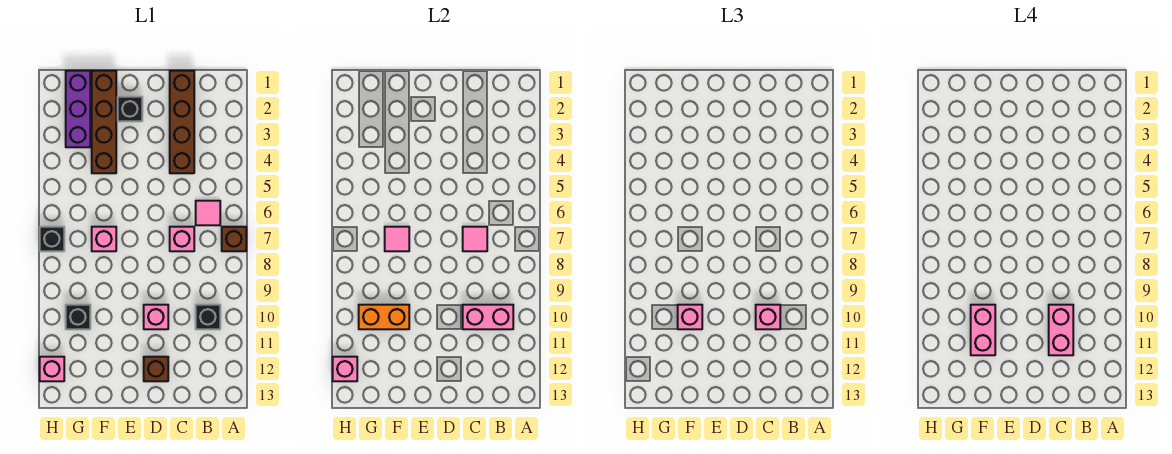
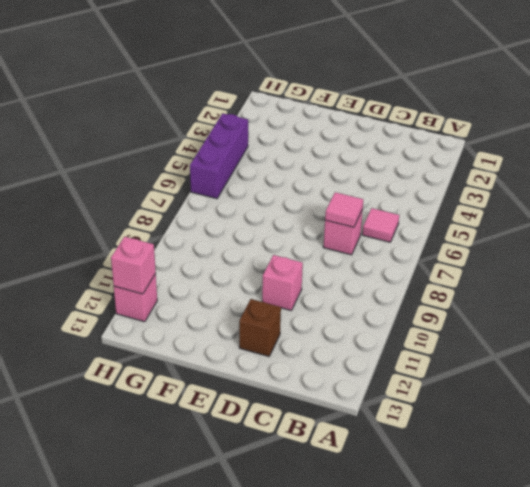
purple 1x3 brick [190,113,248,199] -> purple 1x3 brick moved to [66,71,90,147]
none -> brown 1x1 brick [222,227,246,251]
none -> black 1x1 brick [196,305,220,329]
none -> brown 1x4 brick [170,71,194,173]

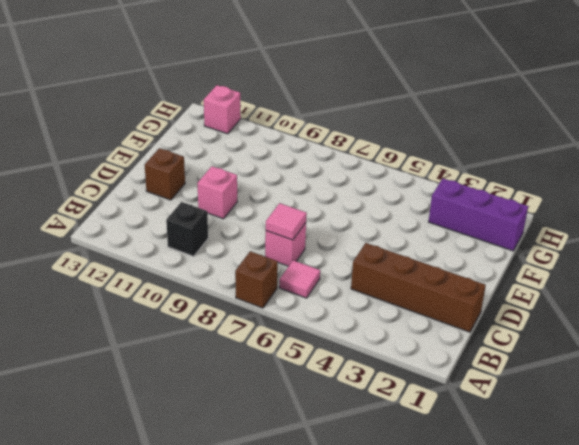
none -> black 1x1 brick [118,97,142,121]
none -> brown 1x4 brick [92,71,116,173]
none -> pink 1x1 brick [92,227,116,251]

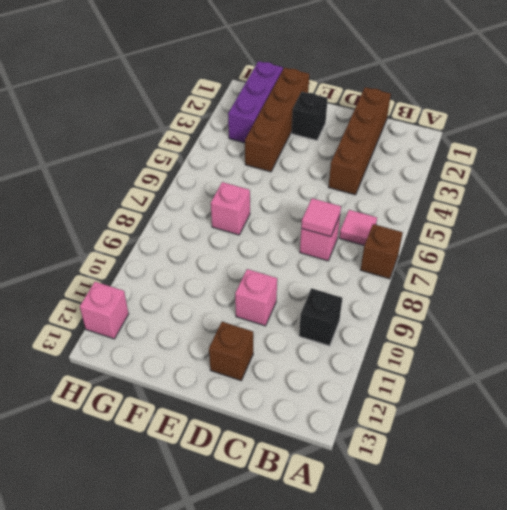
none -> black 1x1 brick [66,305,90,329]
none -> black 1x1 brick [40,227,64,251]
none -> pink 1x2 brick [463,305,513,329]

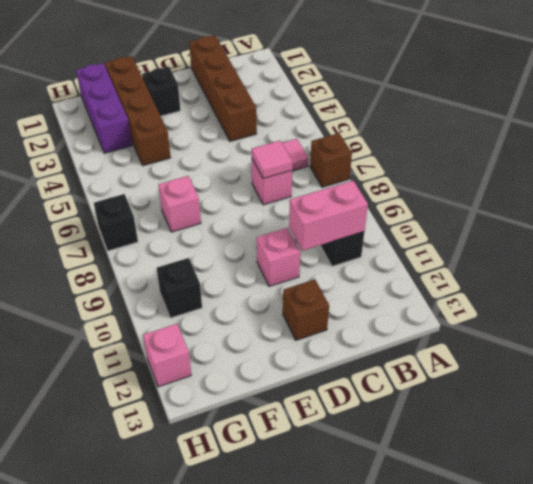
none -> pink 1x1 tile [385,227,409,251]
none -> orange 1x2 brick [359,305,409,329]
none -> pink 1x1 brick [333,357,357,381]

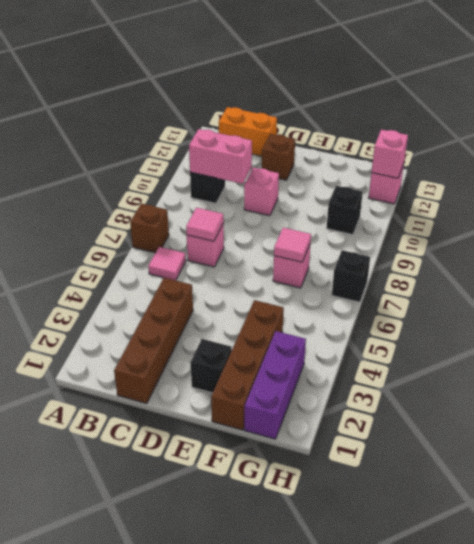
orange 1x2 brick [219,107,277,156] -> orange 1x2 brick moved to [359,305,409,329]
none -> pink 1x1 brick [756,305,780,329]
none -> pink 1x1 brick [678,305,702,329]
none -> pink 1x2 brick [1049,305,1073,355]

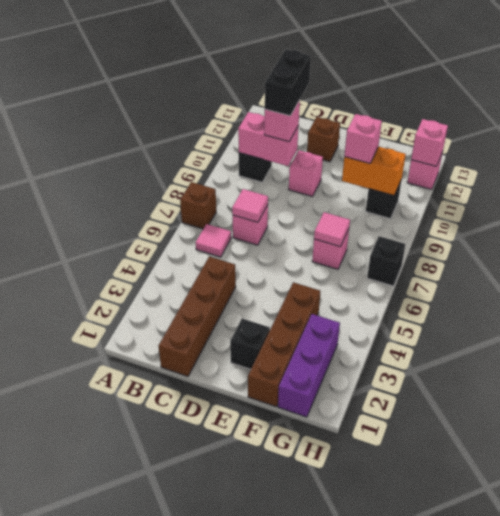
black 1x2 brick [265,49,311,116] -> pink 1x2 brick [1049,305,1073,355]
none -> pink 1x2 brick [971,305,995,355]

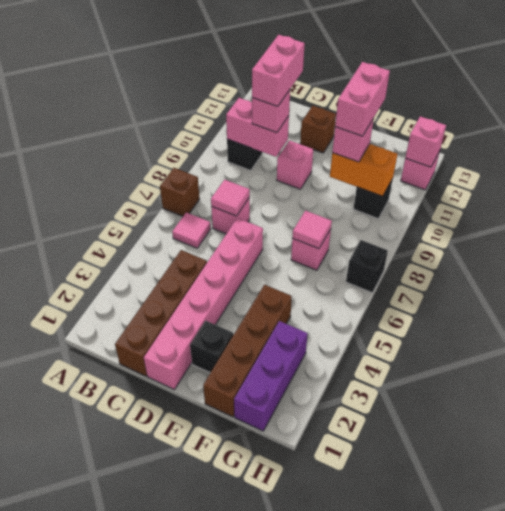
pink 1x6 brick [144,218,263,390] -> none

